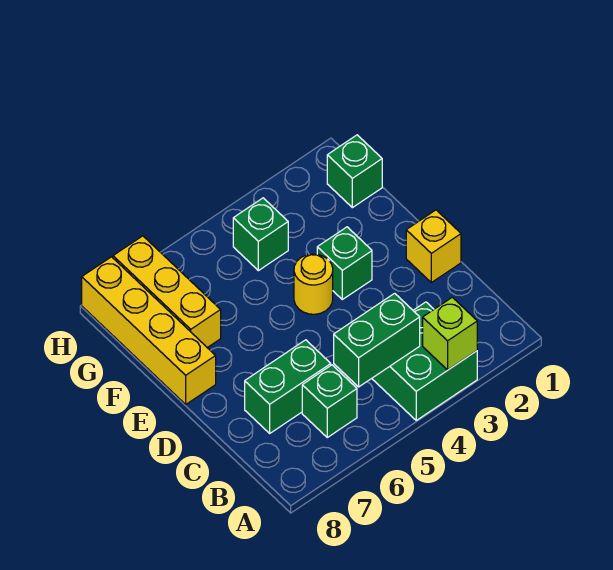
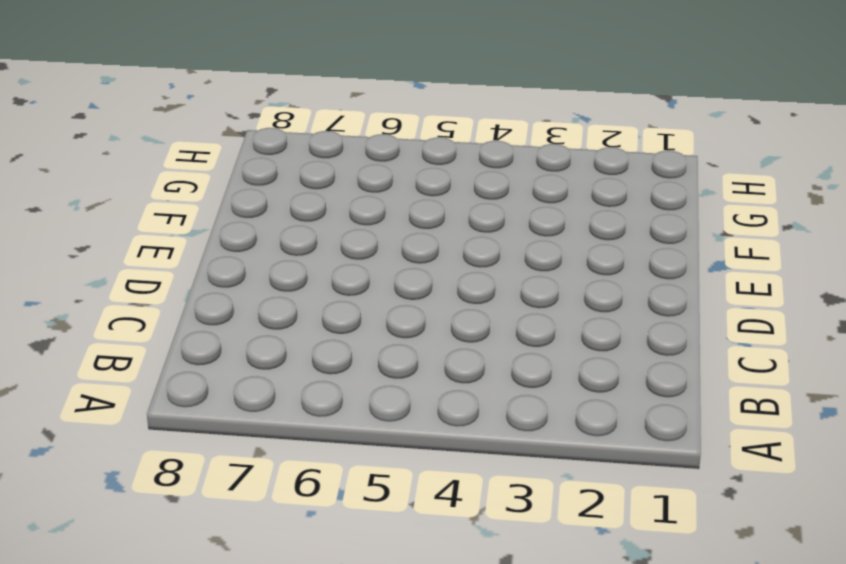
none -> green 2x2 brick [372,302,477,420]
none -> green 1x1 brick [302,365,357,437]
none -> green 1x2 brick [245,340,331,433]

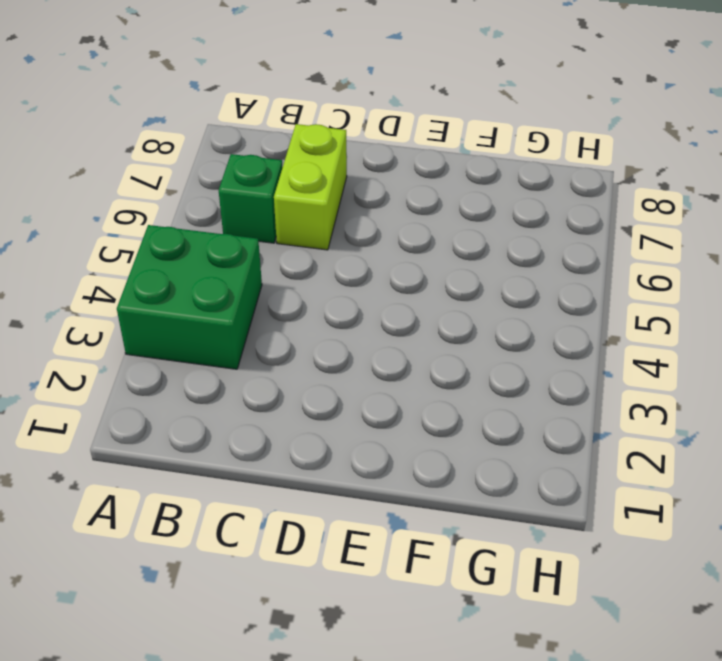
lime 1x2 brick [274,124,347,250] -> green 1x2 brick [245,340,331,433]
none -> yellow 1x1 brick [406,210,461,282]
none -> green 1x1 brick [317,227,372,299]
none -> yellow 1x1 round brick [294,254,333,314]

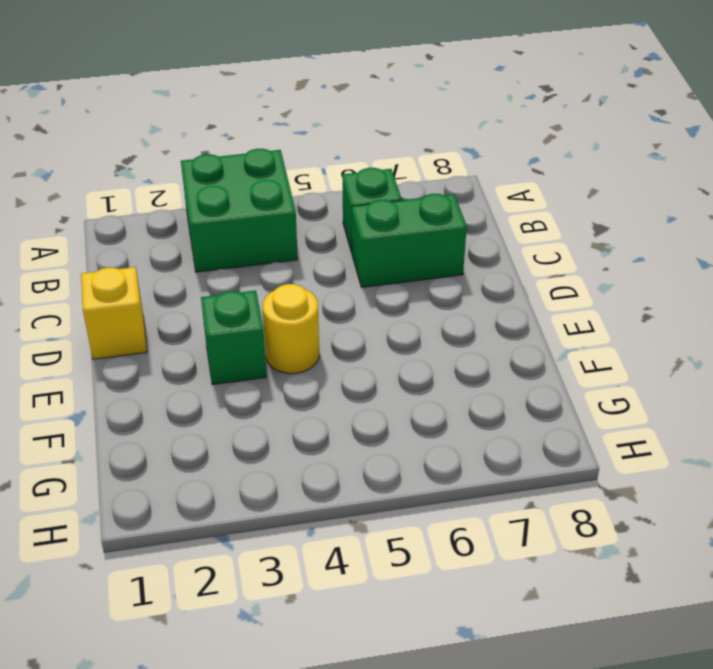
none -> yellow 1x4 brick [82,257,216,404]
none -> yellow 1x3 brick [113,236,221,348]
none -> green 1x1 brick [327,135,382,208]

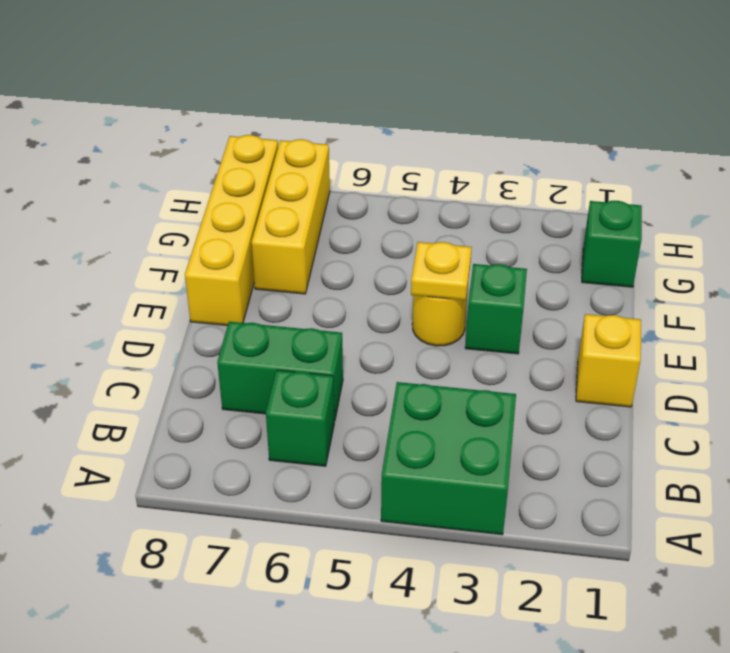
yellow 1x1 plate [411,242,472,300] -> none
none -> green 1x1 brick [233,198,288,271]
none -> lime 1x1 brick [423,297,477,370]
none -> green 1x2 brick [334,293,420,387]

